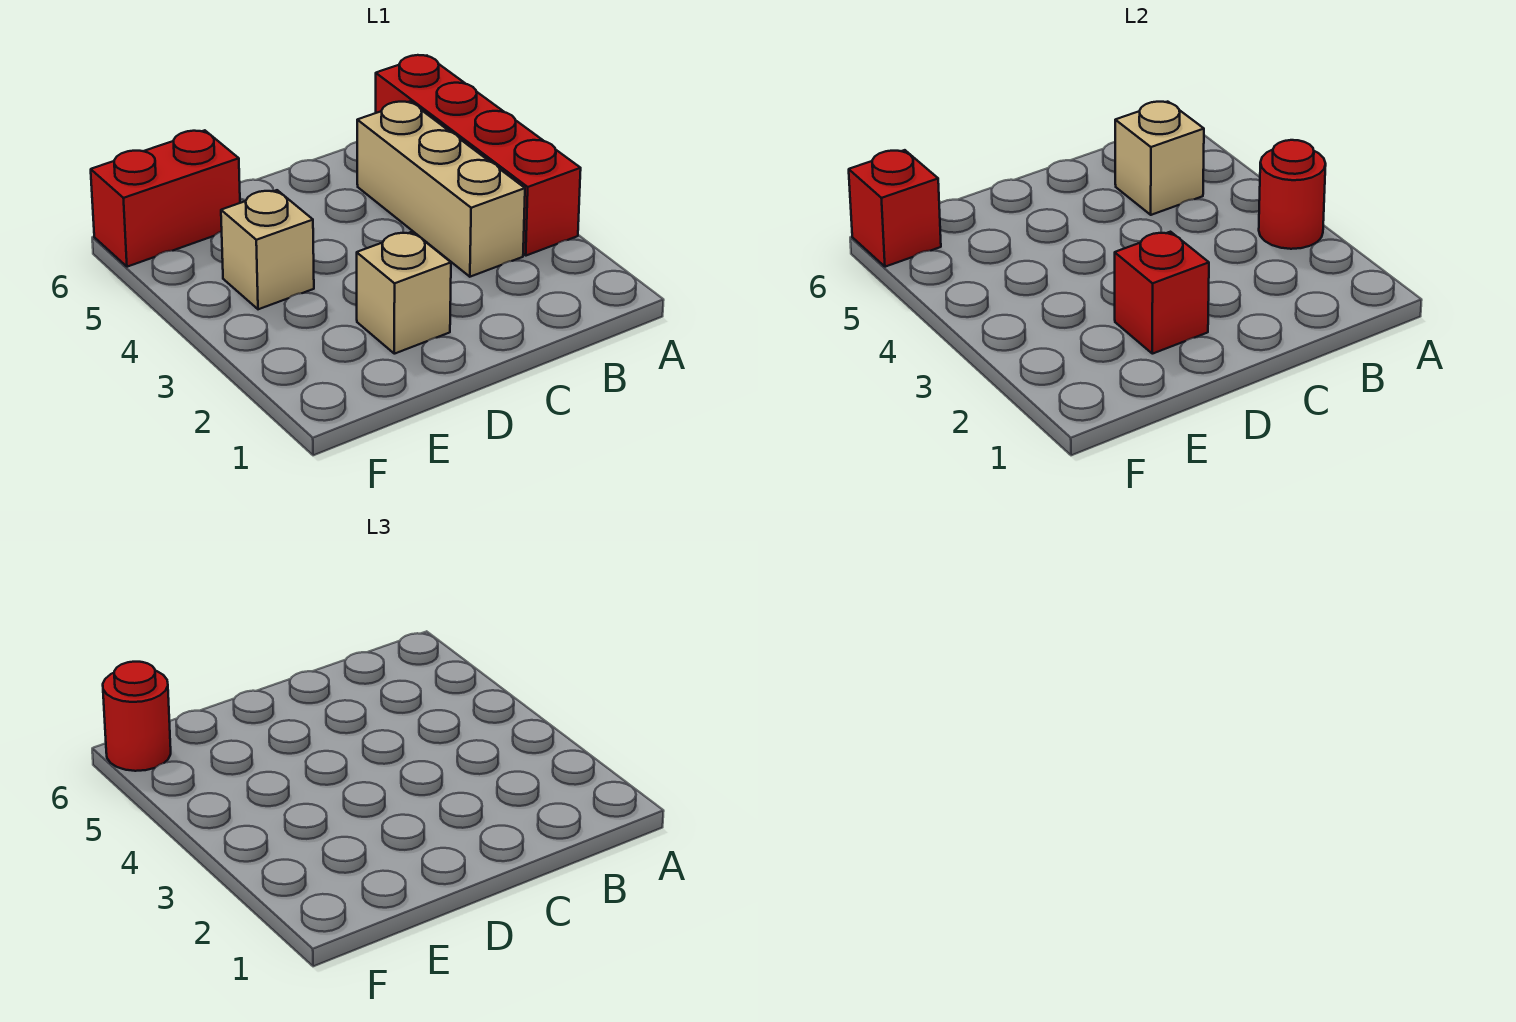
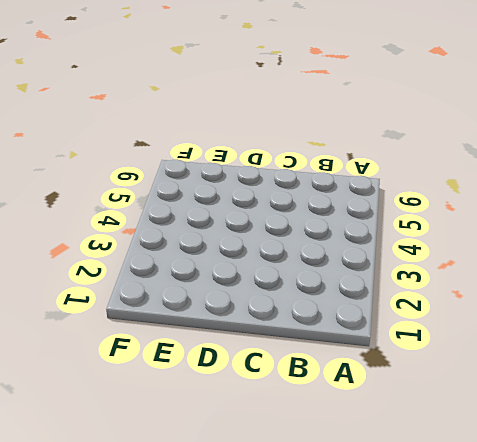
none -> red 1x4 brick [376,55,581,256]
none -> tan 1x3 brick [357,102,525,277]

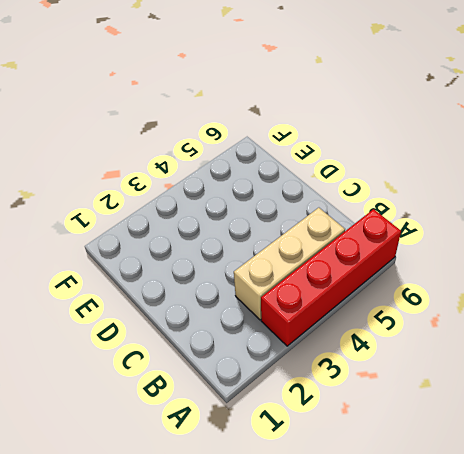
none -> tan 1x1 brick [357,232,451,354]
none -> tan 1x1 brick [221,190,314,309]

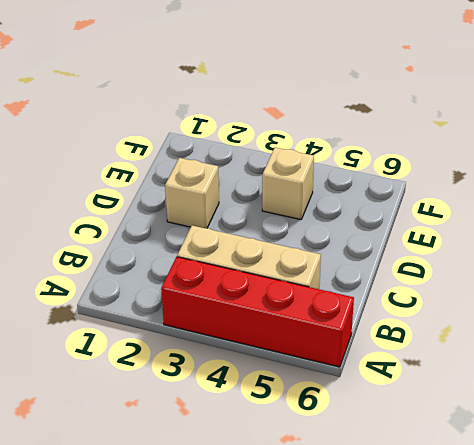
none -> red 1x2 brick [91,130,240,267]
none -> red 1x1 round brick [1259,140,1326,249]

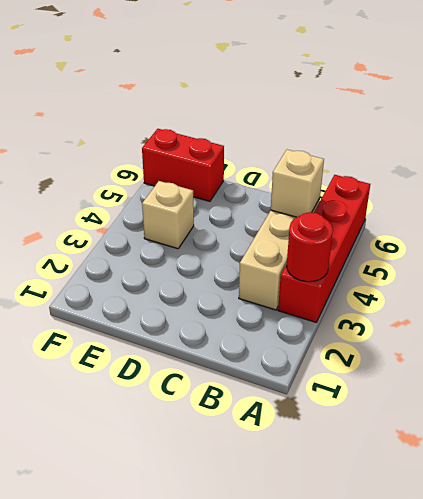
none -> tan 1x1 brick [357,232,451,354]
none -> red 1x1 brick [1115,232,1209,354]

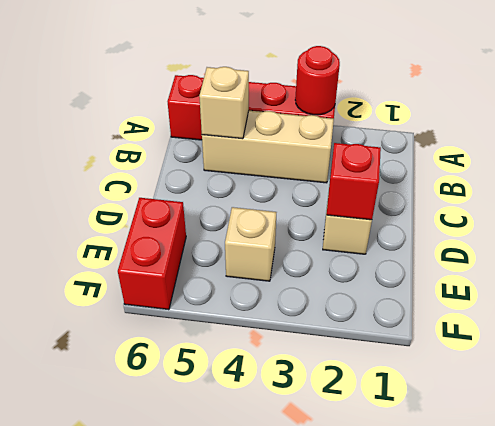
none -> red 1x1 brick [849,150,941,267]
none -> red 1x1 round brick [103,662,171,771]

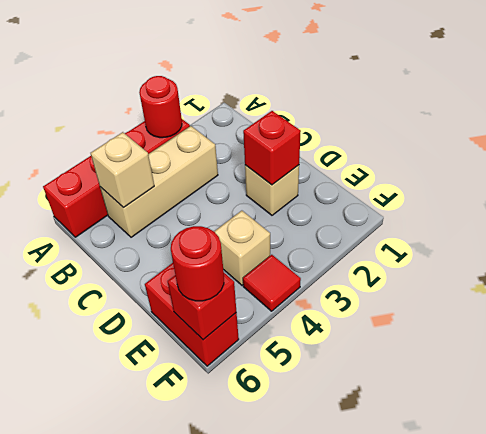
red 1x1 tile [243,255,301,311] -> none

